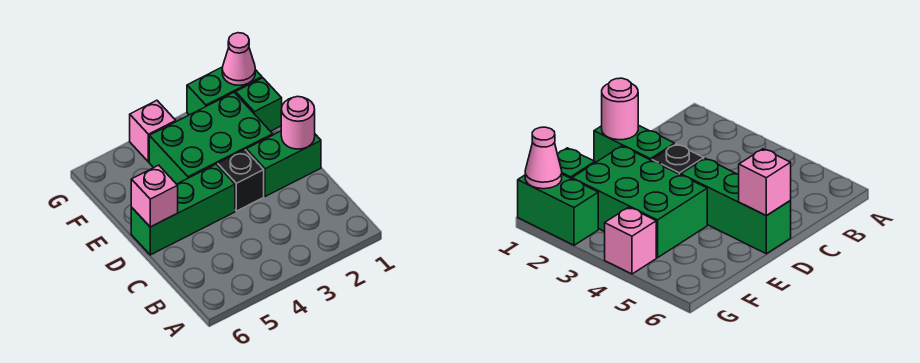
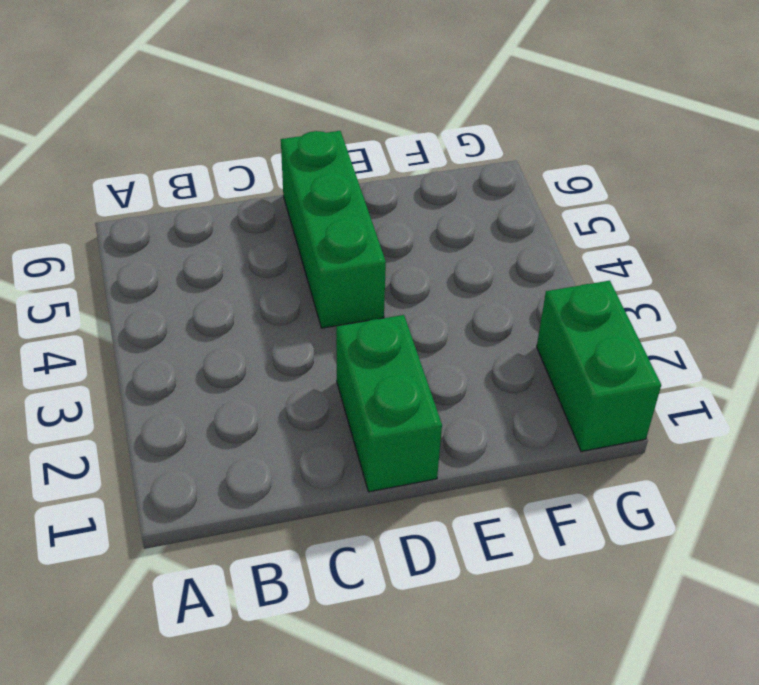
none -> black 1x1 brick [218,150,264,211]
none -> green 2x3 brick [149,93,273,184]

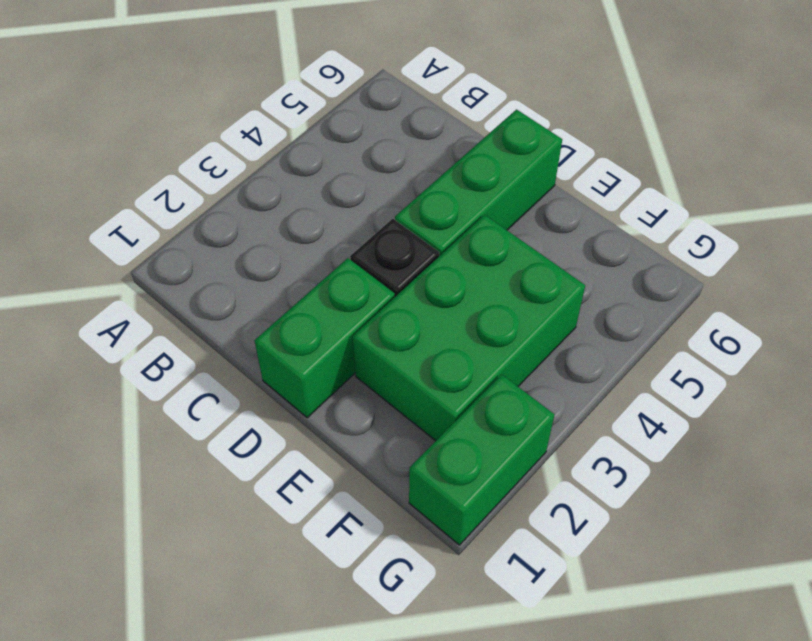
none -> green 1x1 brick [236,78,282,131]
none -> pink 1x1 brick [130,100,176,162]

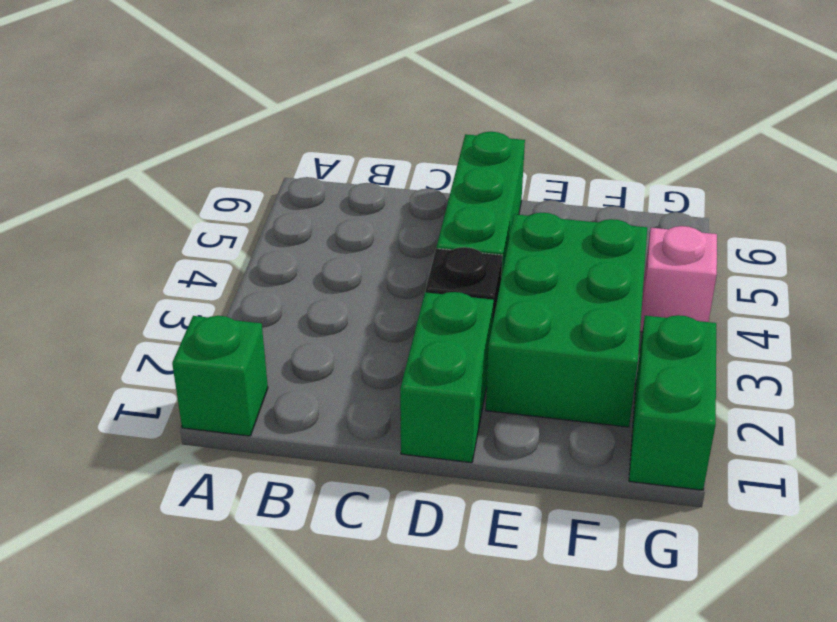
green 1x1 brick [172,316,268,436] -> green 1x1 brick moved to [236,78,282,131]
none -> pink 1x1 round brick [281,96,315,149]
none -> pink 1x1 brick [131,165,178,227]

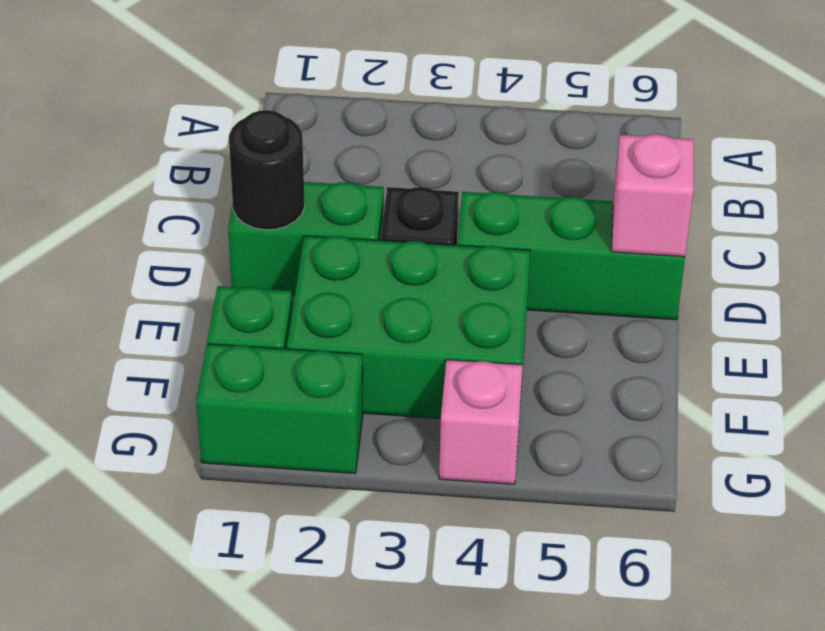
black 1x1 round brick [229,110,305,230] -> pink 1x1 round brick [281,96,315,149]
none -> pink 1x1 cone [222,33,255,85]

